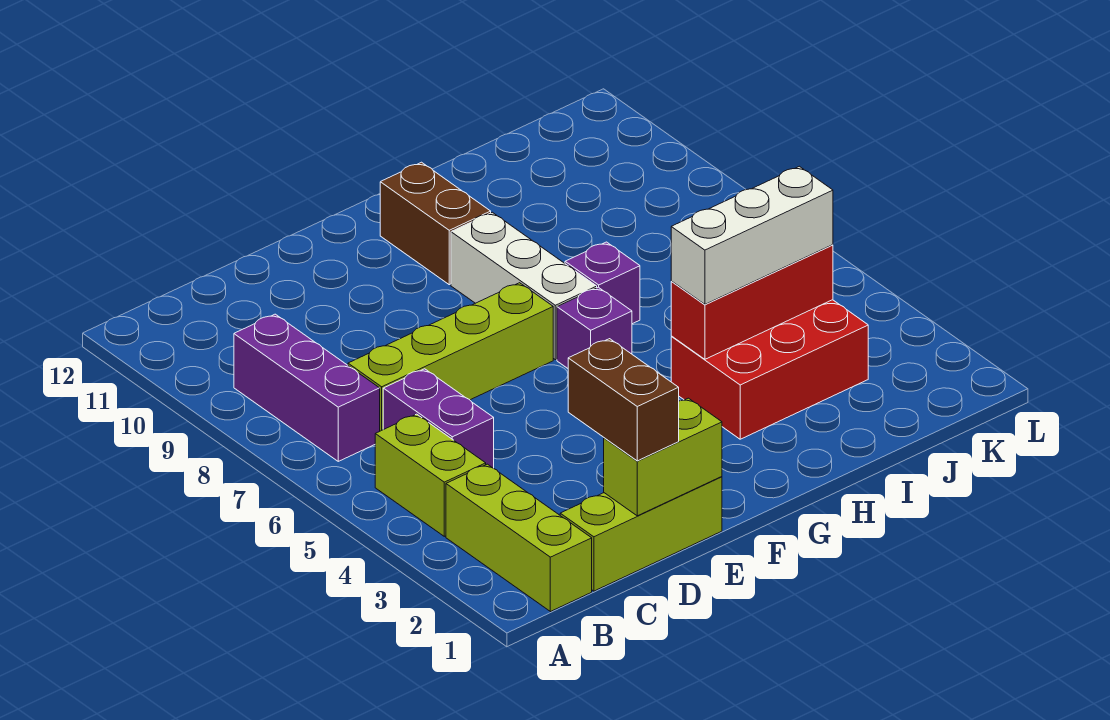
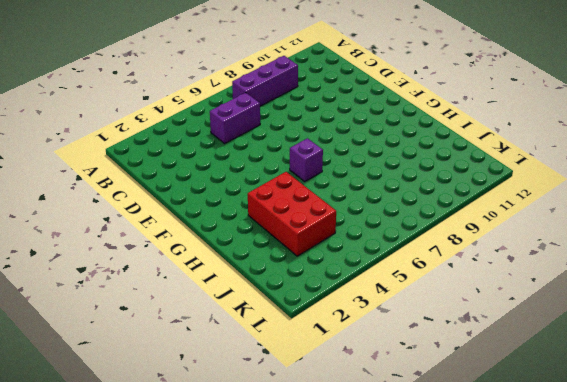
none -> lime 1x3 brick [446,464,592,612]
none -> lime 1x2 brick [375,414,486,536]
none -> lime 1x3 brick [560,477,722,591]

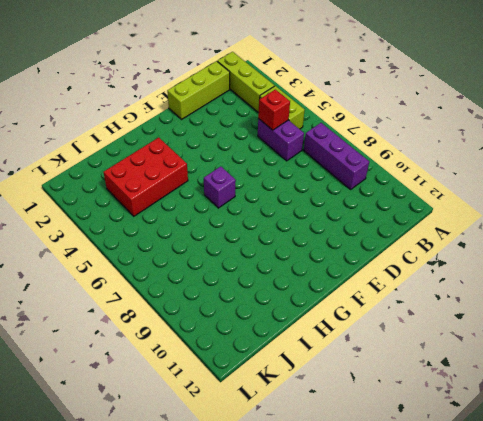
red 1x1 brick [258,89,290,130] -> none
none -> lime 1x4 brick [348,283,553,431]
none -> white 1x3 brick [451,212,597,360]
none -> brown 1x2 brick [380,162,491,285]

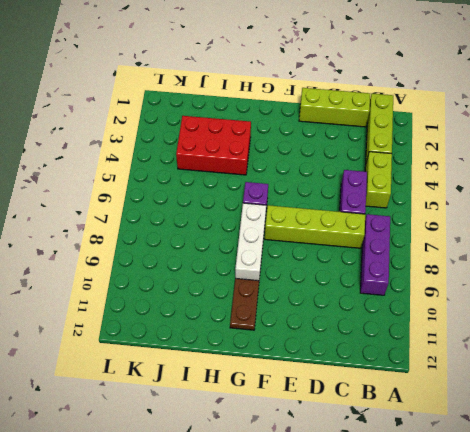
brown 1x2 plate [230,278,259,330] -> brown 1x2 brick [380,162,491,285]
none -> purple 1x1 brick [565,242,640,324]
none -> lime 1x2 brick [604,398,722,516]
none -> red 1x3 brick [671,245,833,359]

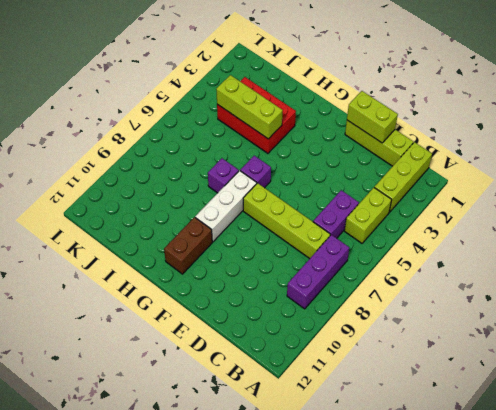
lime 1x3 brick [216,75,283,139] -> red 1x3 brick [671,245,833,359]
none -> brown 1x2 brick [568,339,679,461]
none -> white 1x3 brick [671,166,833,304]

